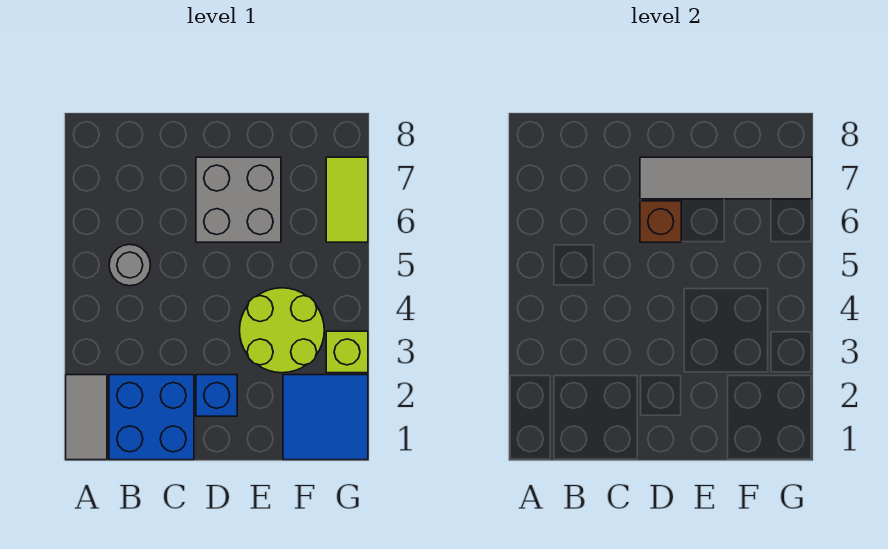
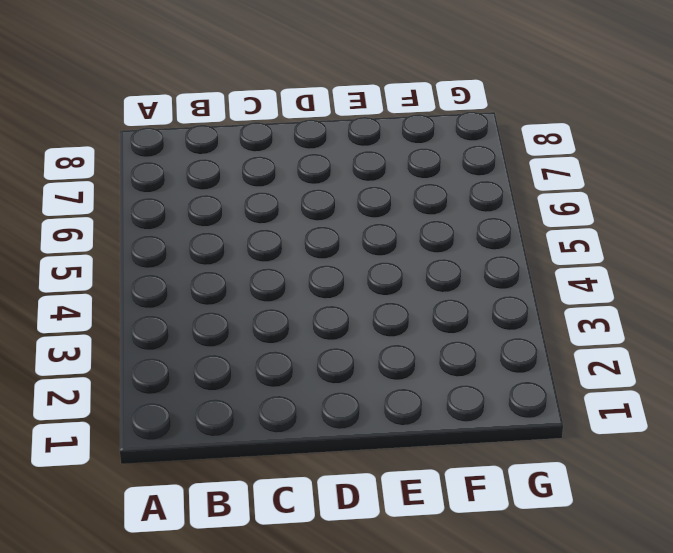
none -> grey 1x2 tile [66,375,107,460]
none -> blue 2x2 brick [109,375,194,460]

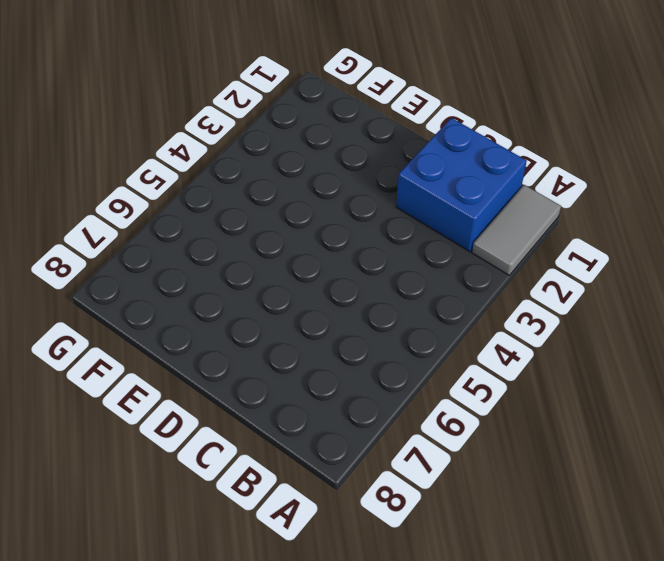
none -> grey 1x1 round brick [109,244,150,286]
none -> blue 1x1 brick [196,375,237,416]

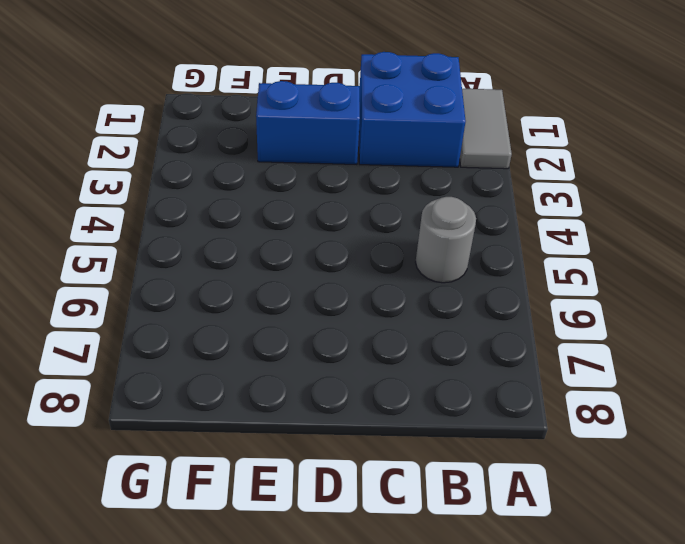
blue 1x2 brick [256,81,360,164] -> blue 1x1 brick [196,375,237,416]
none -> grey 2x2 brick [196,157,281,242]
none -> lime 2x2 round brick [240,288,324,373]

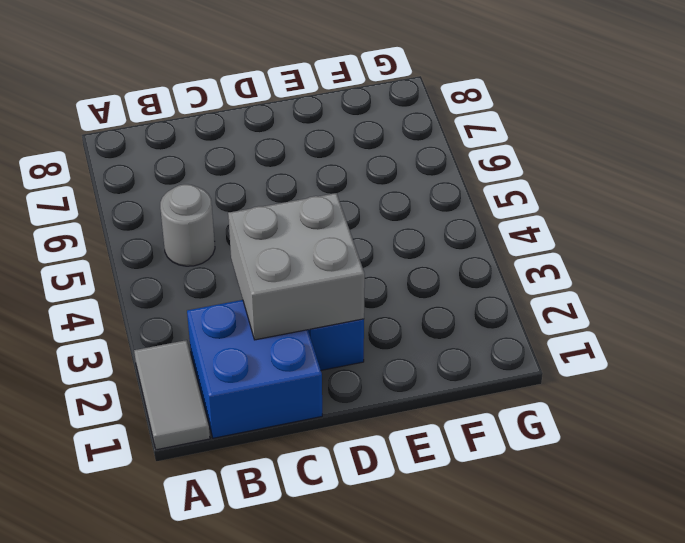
grey 2x2 brick [228,193,365,340] -> grey 2x2 brick moved to [196,157,281,242]
none -> lime 2x2 round brick [240,288,324,373]
none -> blue 2x2 tile [283,375,368,460]

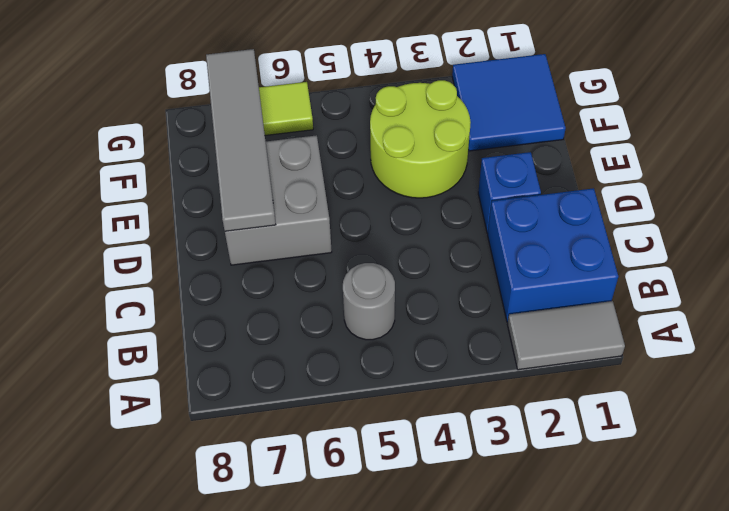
none -> lime 1x1 brick [326,331,368,373]
none -> brown 1x1 brick [640,201,681,242]

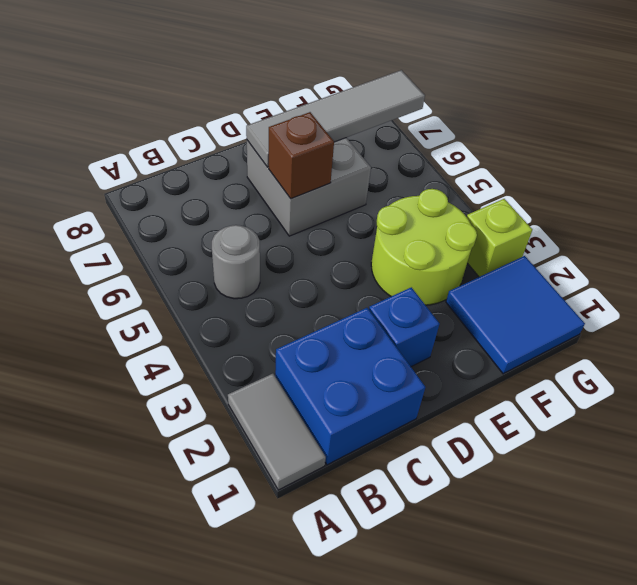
none -> lime 1x2 tile [326,157,368,242]

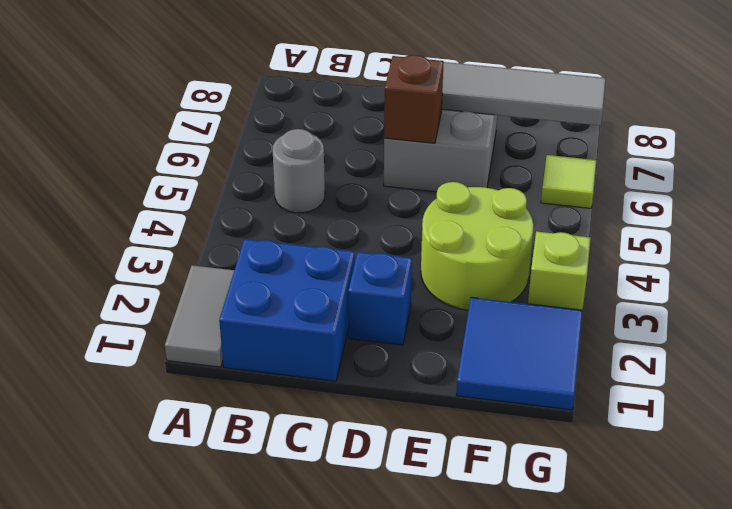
lime 1x1 tile [541,155,596,208] -> lime 1x2 tile [326,157,368,242]

